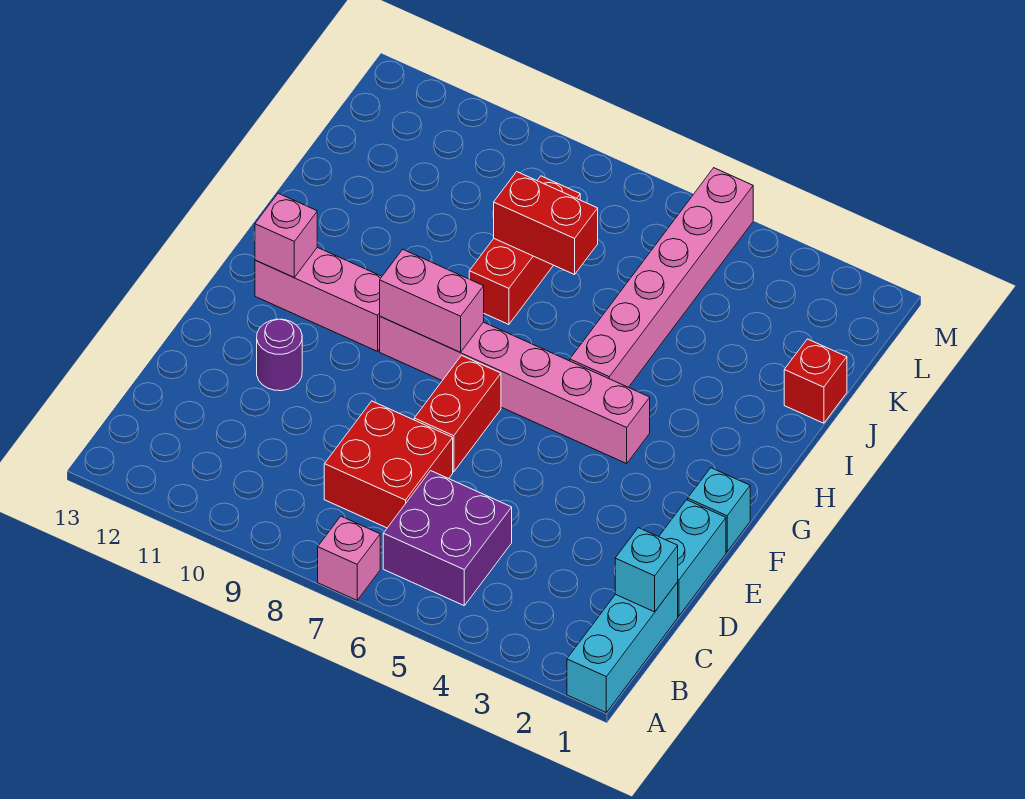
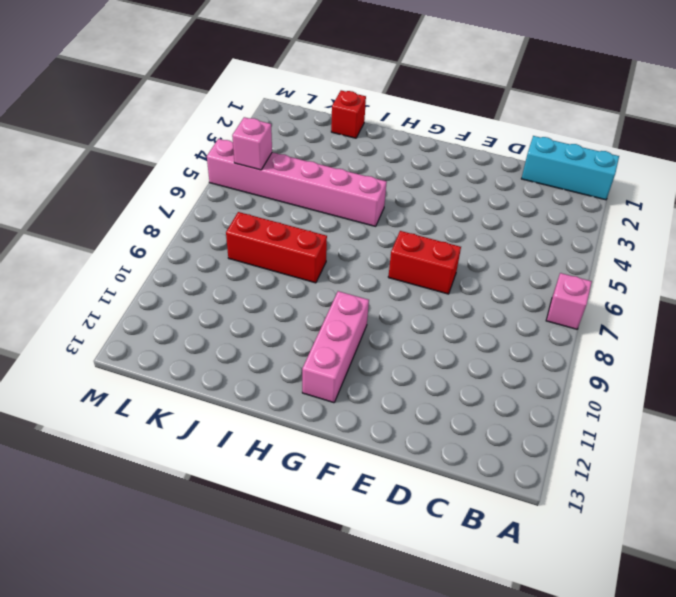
pink 1x1 brick [232,117,272,170] -> pink 1x1 brick moved to [255,193,317,277]
none -> purple 2x2 brick [383,471,512,605]
none -> red 2x2 brick [324,401,453,528]
none -> cyan 1x2 brick [659,500,726,616]

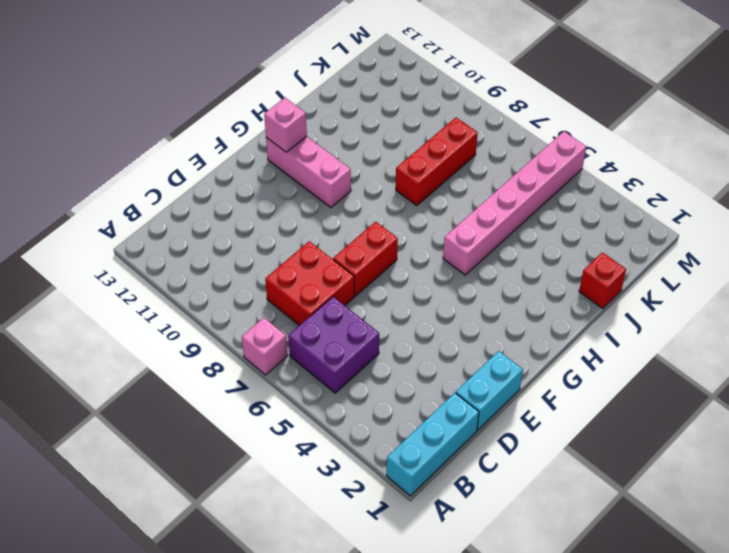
none -> purple 1x1 round brick [257,319,302,391]
none -> cyan 1x1 brick [688,468,750,552]
none -> pink 1x6 brick [380,317,650,464]

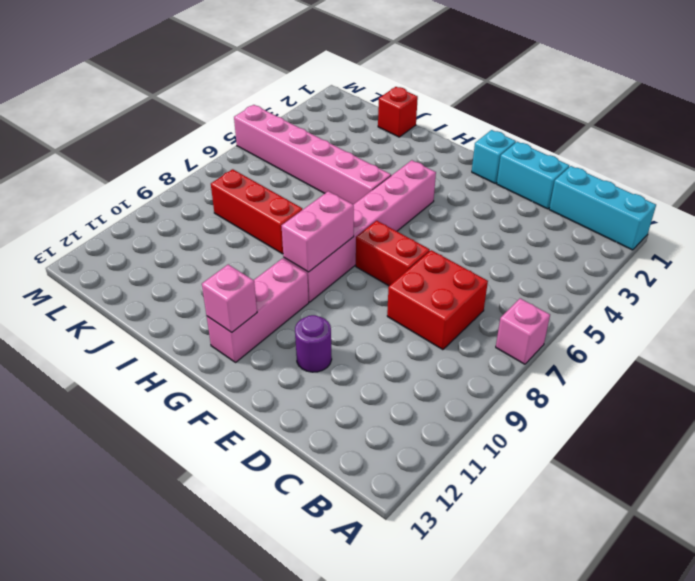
none -> purple 2x2 brick [383,471,512,605]
none -> cyan 1x1 brick [615,528,678,612]
none -> red 1x2 brick [494,172,598,275]

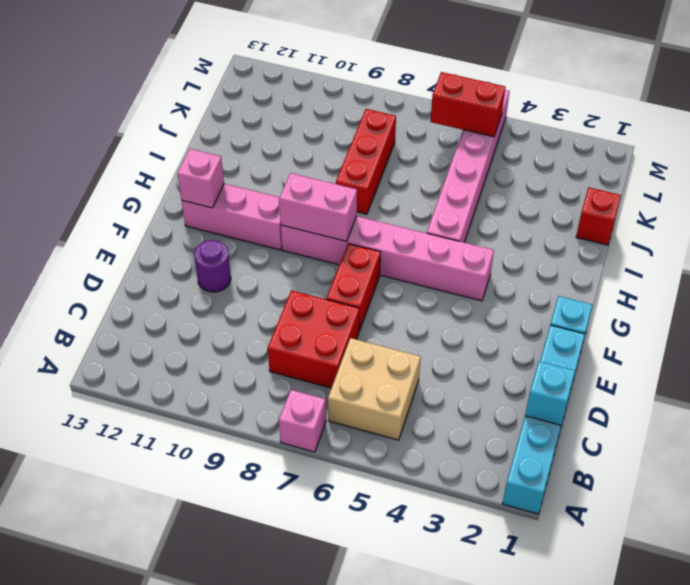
tan 2x2 brick [328,338,421,440] -> purple 2x2 brick [383,471,512,605]
red 1x2 brick [430,72,505,137] -> red 1x2 brick moved to [494,172,598,275]

